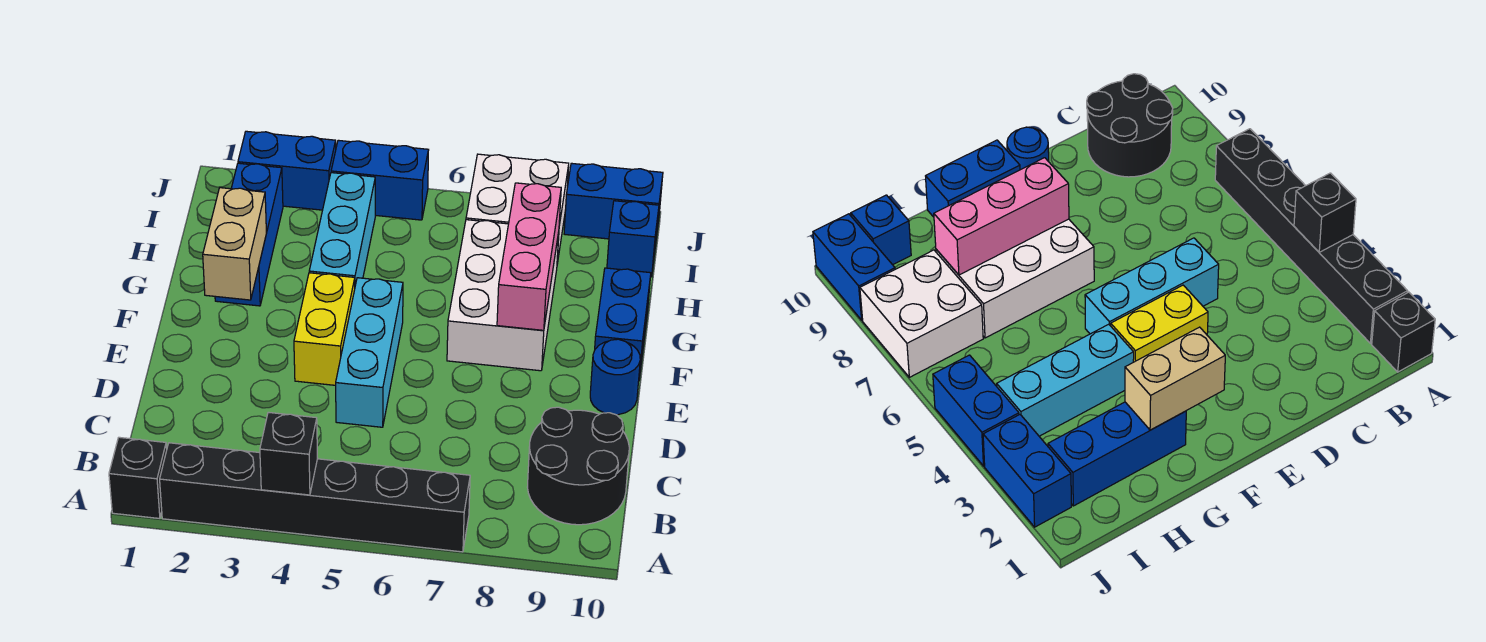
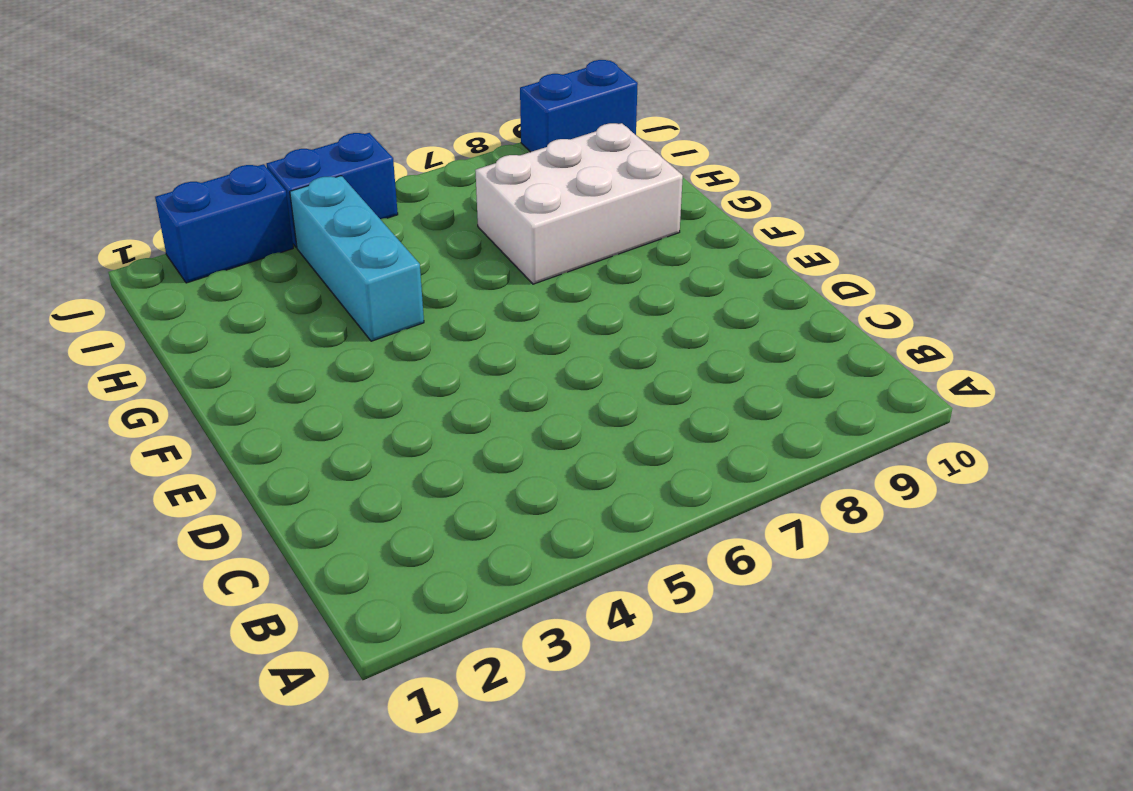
white 2x3 brick [475,123,683,284] -> white 2x3 brick turned to [447,220,559,371]
none -> black 1x1 brick [109,437,167,518]
none -> black 1x6 brick [160,443,470,552]
none -> black 2x2 round brick [527,407,629,525]

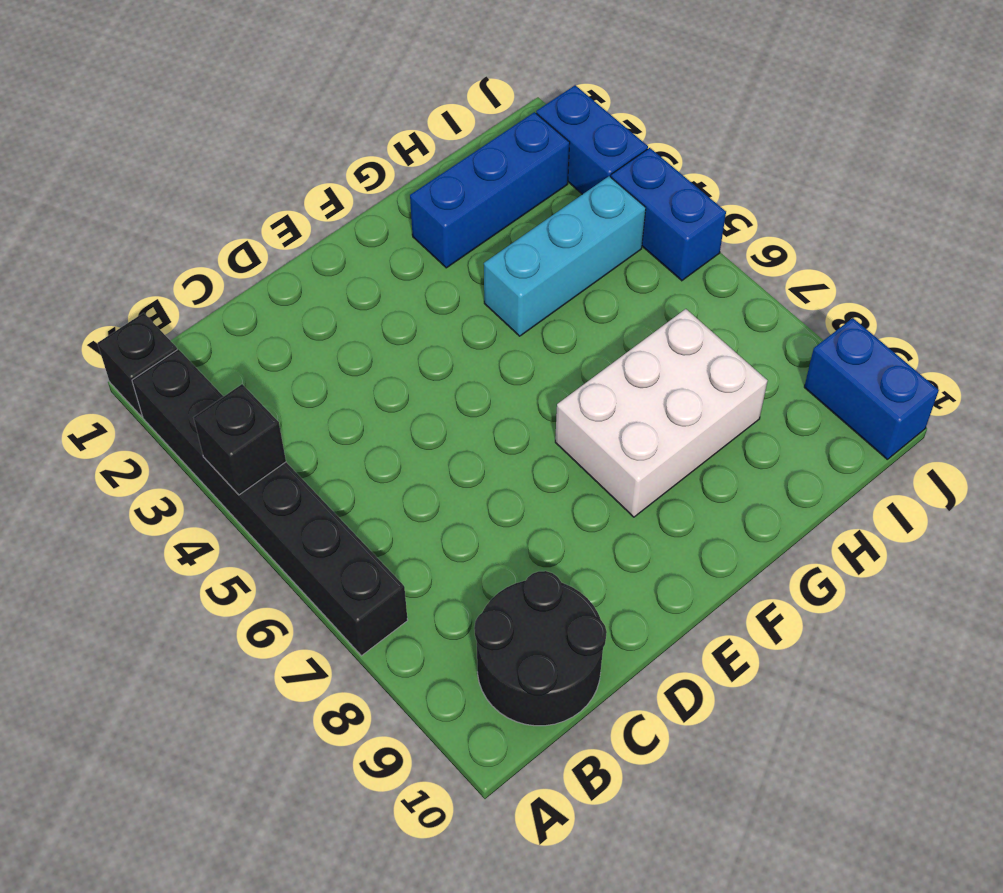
none -> cyan 1x3 brick [336,278,403,427]
none -> yellow 1x2 brick [294,273,355,385]
none -> blue 1x1 round brick [590,339,640,415]

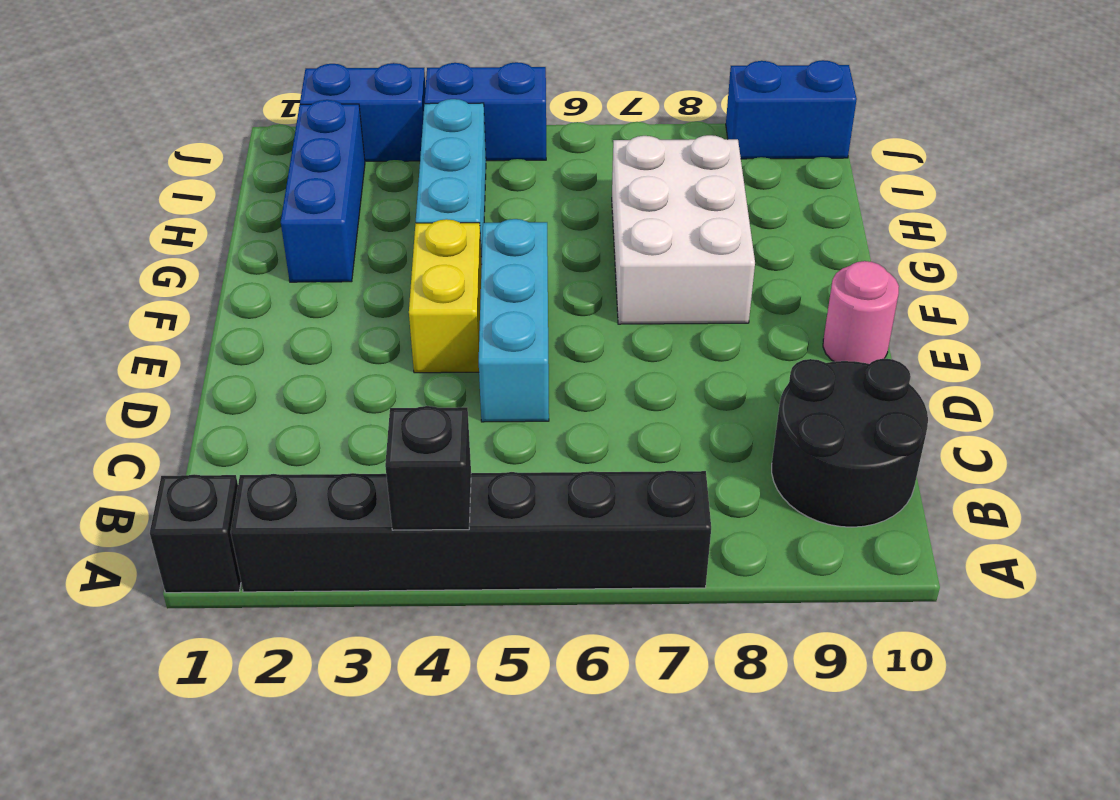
pink 1x1 round brick [823,261,899,364] -> blue 1x1 round brick [590,339,640,415]
none -> blue 1x2 brick [595,268,651,378]
none -> white 2x2 brick [466,154,569,264]
none -> blue 1x1 brick [607,201,659,277]

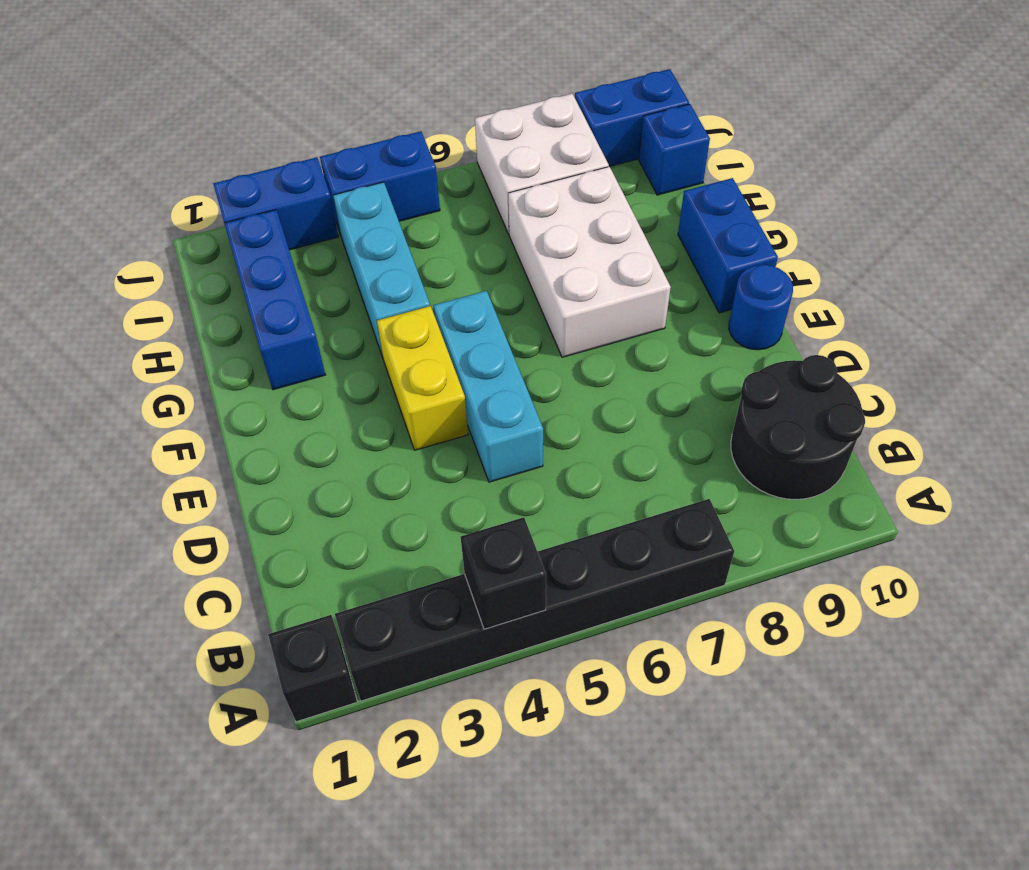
none -> tan 1x2 brick [203,188,266,300]
none -> pink 1x3 brick [497,183,561,330]

